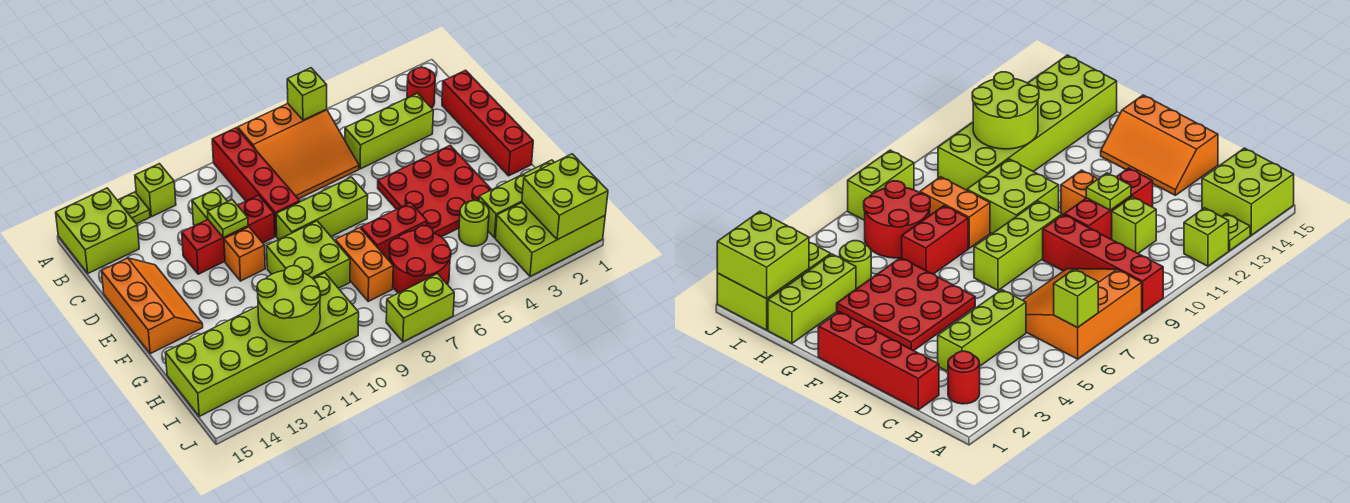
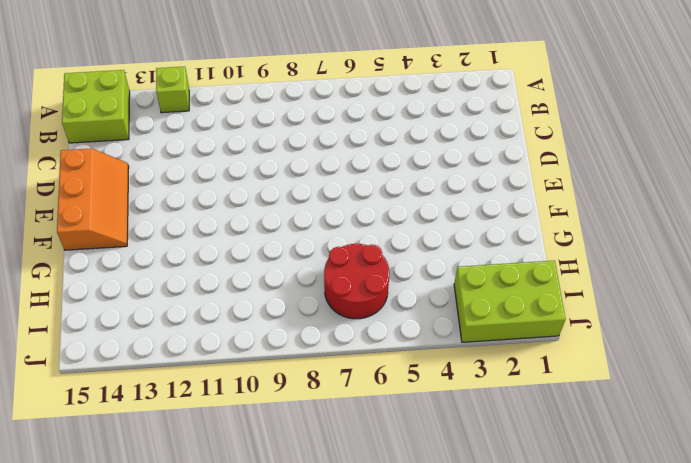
none -> orange 3x3 slope [238,104,359,199]
none -> red 1x4 brick [212,128,300,236]
none -> lime 1x1 plate [118,192,150,224]

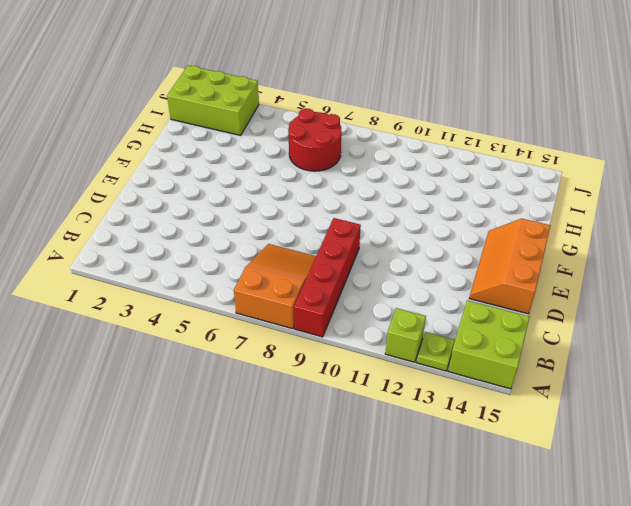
orange 2x3 slope [234,244,316,329] -> orange 3x3 slope [238,104,359,199]
none -> red 1x1 round brick [407,67,435,108]
none -> red 1x4 brick [442,70,533,176]
none -> lime 1x3 brick [345,93,433,169]

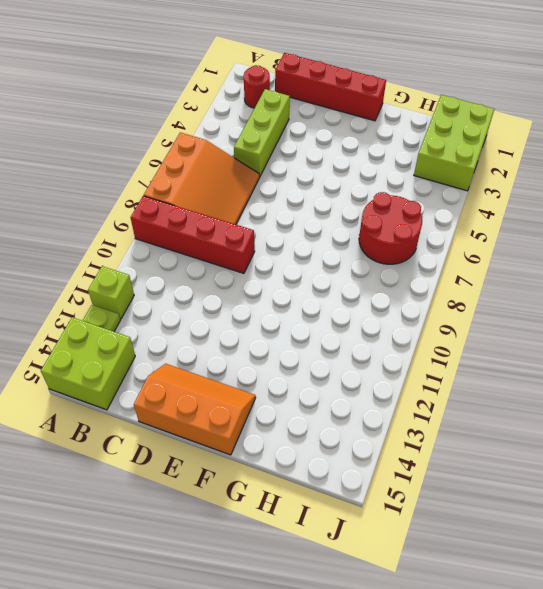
none -> lime 1x1 brick [192,189,228,226]
none -> red 1x3 brick [182,195,275,274]
none -> red 3x3 plate [378,145,492,237]

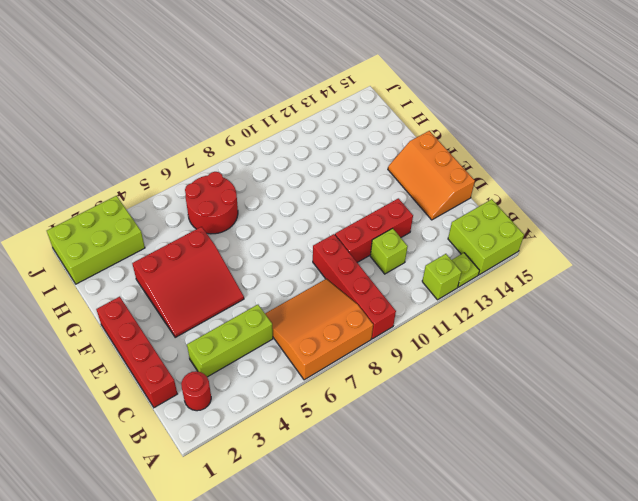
red 3x3 slope [132,227,244,338] -> red 3x3 plate [378,145,492,237]
none -> lime 1x3 brick [276,177,368,240]
none -> orange 1x1 brick [224,227,265,281]
none -> lime 2x2 brick [267,221,350,288]

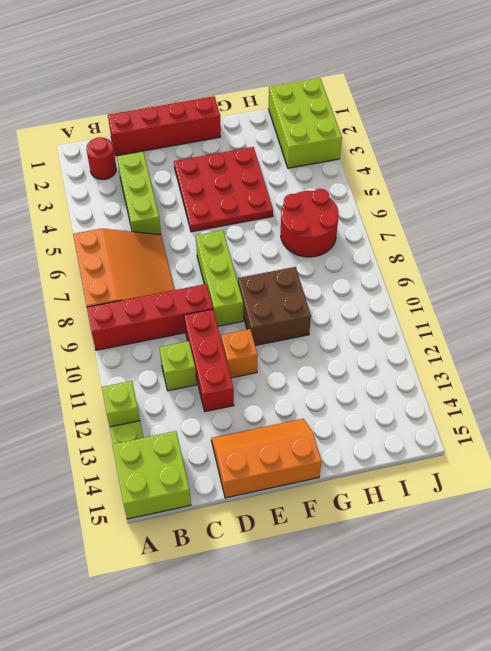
brown 2x2 brick [238,267,311,346] -> lime 2x2 brick [267,221,350,288]
none -> red 1x2 brick [361,203,427,261]
none -> orange 1x2 brick [335,228,393,301]
none -> lime 1x3 brick [479,160,554,238]

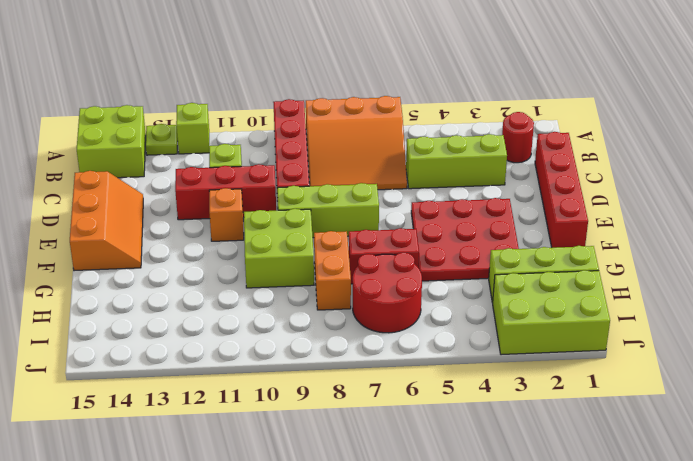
none -> lime 1x1 round brick [459,200,489,246]
none -> lime 2x6 brick [165,273,359,416]
none -> lime 1x2 brick [386,274,454,342]

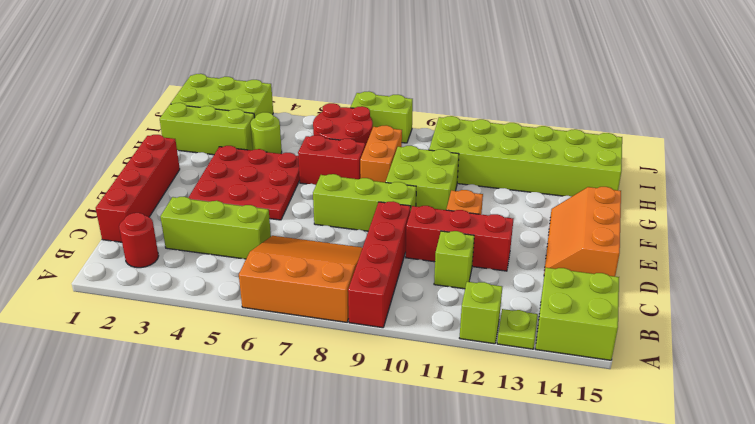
none -> lime 1x1 brick [287,68,327,120]
none -> lime 1x1 plate [208,200,248,237]
none -> lime 2x2 round brick [257,266,321,342]

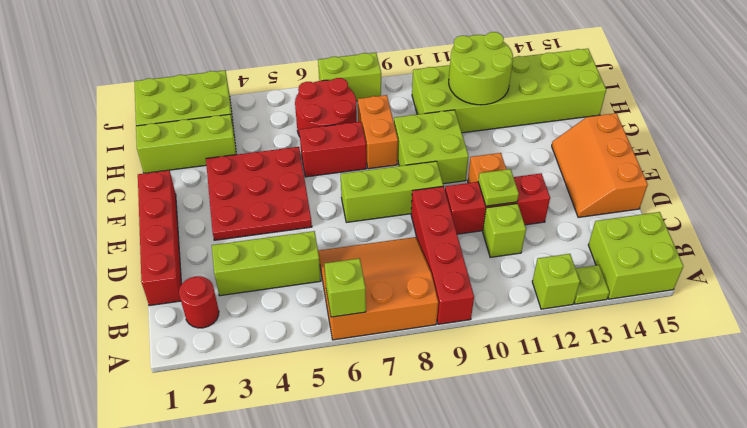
none -> lime 1x1 round brick [459,200,489,246]
none -> lime 2x2 brick [522,154,608,240]

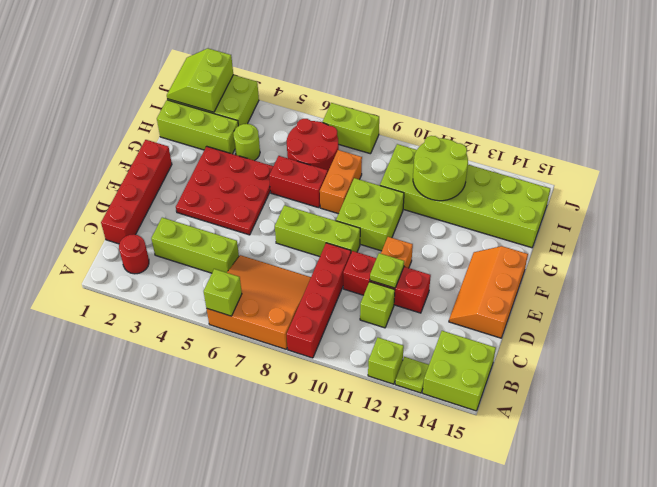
lime 2x2 slope [167,48,233,112] -> lime 2x2 brick [522,154,608,240]

